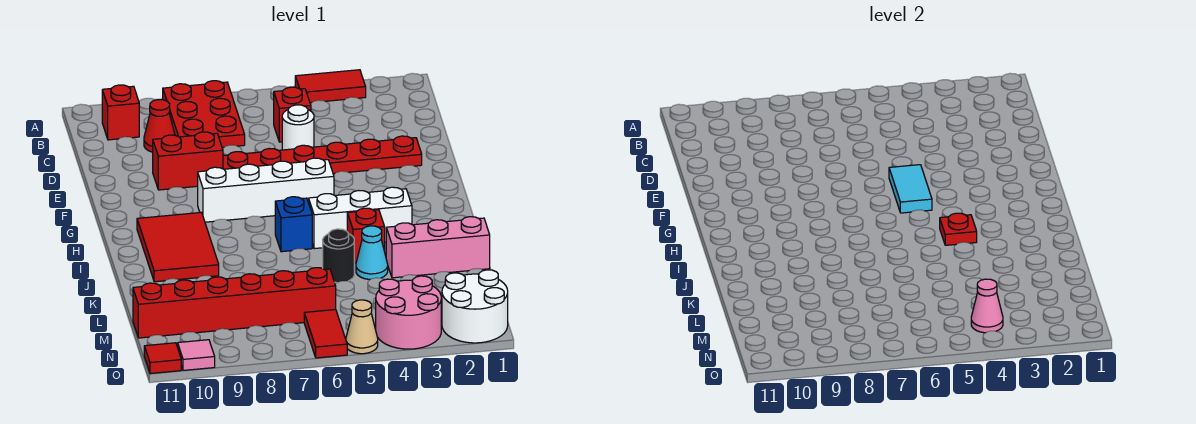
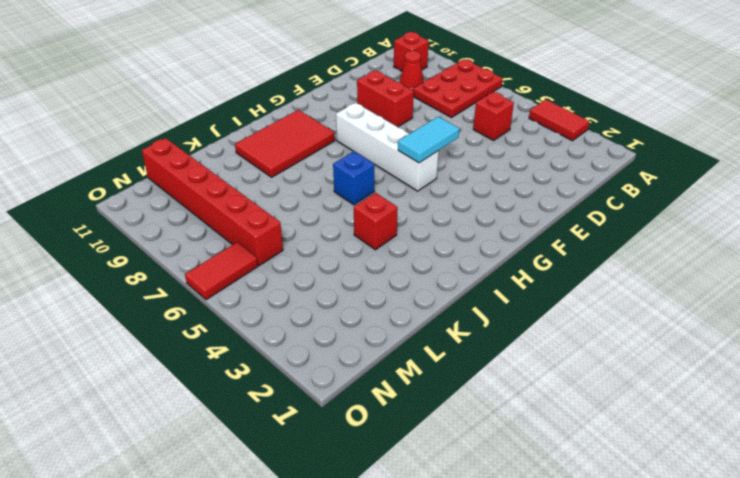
none -> white 1x1 round brick [282,105,314,150]
none -> red 1x6 plate [223,136,422,174]
none -> white 1x3 brick [309,187,412,249]

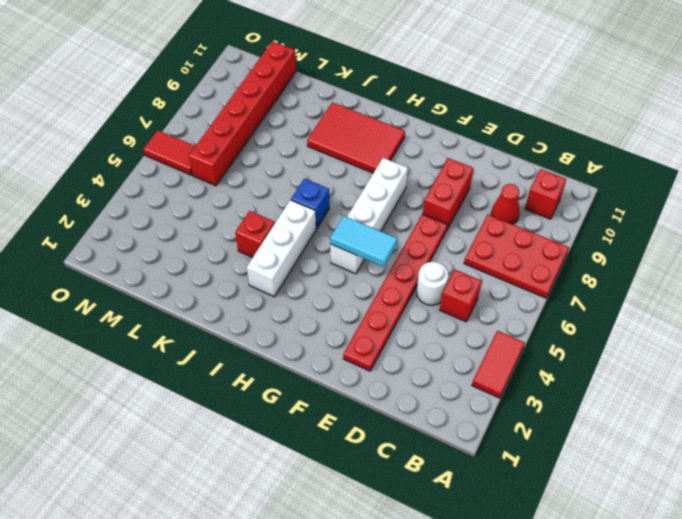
none -> pink 1x3 brick [386,217,490,278]
none -> cyan 1x1 cone [356,226,388,280]
none -> black 1x1 round brick [323,229,354,283]

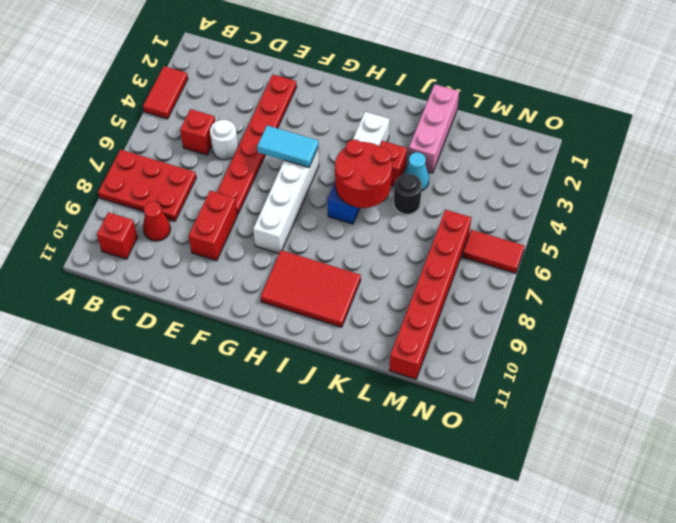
red 2x2 round brick [335,140,392,208] -> none
none -> white 2x2 round brick [442,270,508,343]
none -> pink 2x2 round brick [376,276,441,349]
none -> tan 1x1 cone [346,300,378,354]

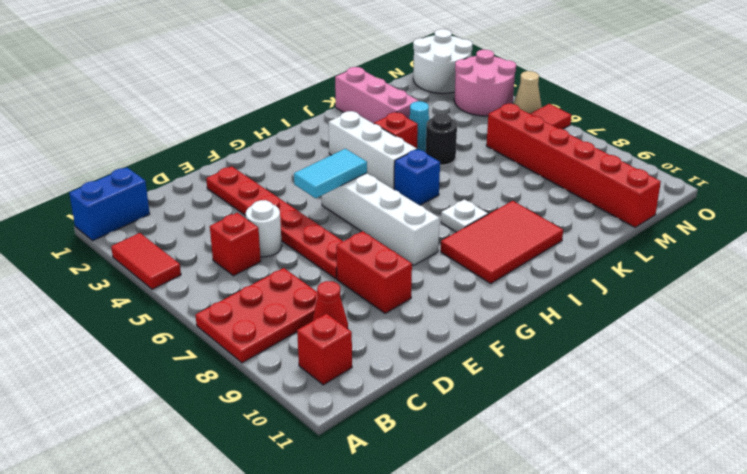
blue 1x2 brick [69,168,150,240] -> none
white 1x1 plate [441,199,488,232] -> none
none -> pink 1x1 tile [178,340,215,370]
none -> red 1x1 tile [144,343,181,374]
none -> red 1x1 plate [940,213,977,245]

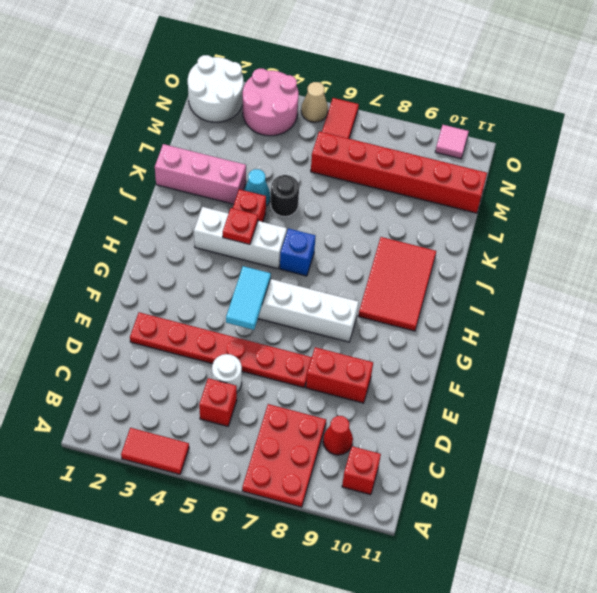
none -> red 1x1 tile [144,343,181,374]
none -> pink 1x1 cone [971,279,1003,333]

